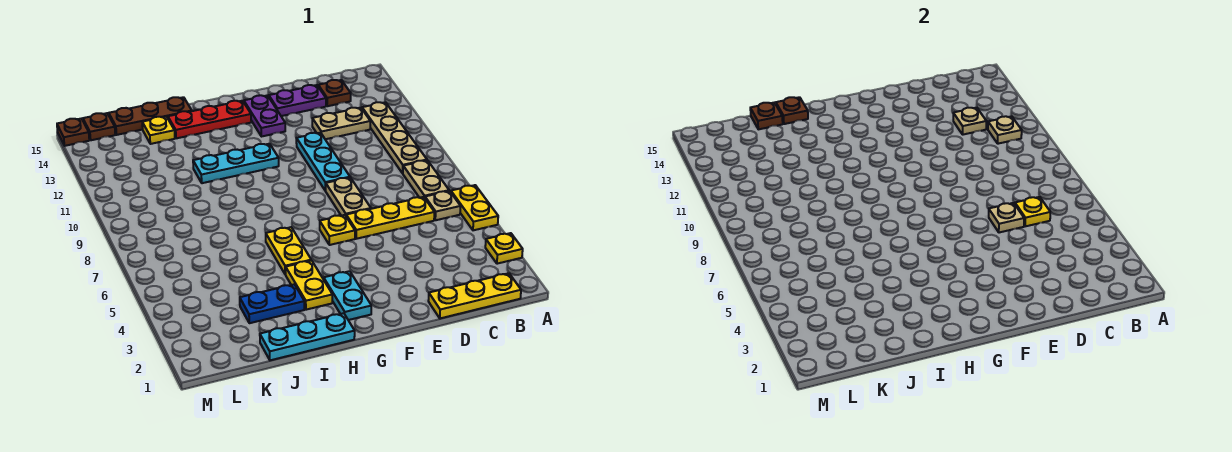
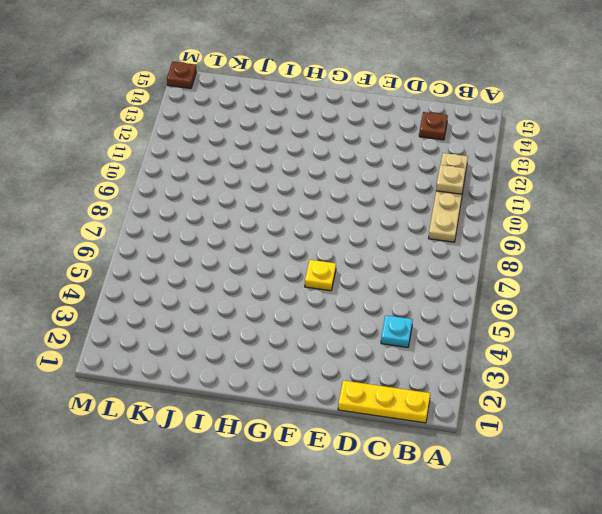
cyan 1x1 plate [381,315,413,347] -> none
none -> yellow 1x1 plate [485,233,523,264]
none -> yellow 1x2 plate [451,185,498,230]
none -> tan 1x1 plate [425,191,461,220]
none -> tan 1x2 plate [403,160,449,198]

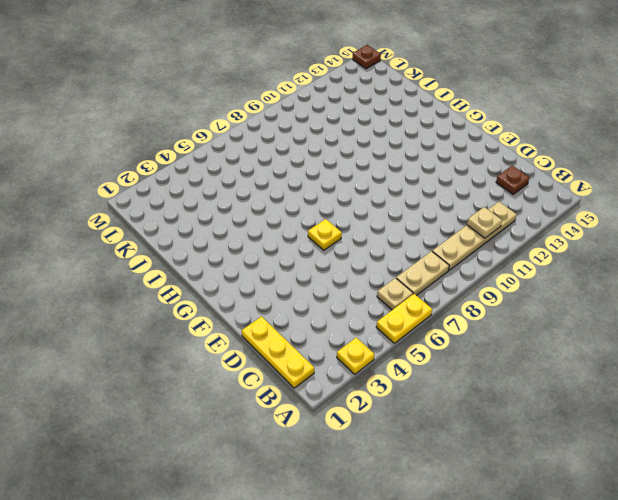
none -> yellow 1x3 plate [346,197,434,239]
none -> tan 1x2 plate [312,108,370,139]
none -> purple 1x2 plate [269,85,326,116]
none -> tan 1x2 plate [326,178,371,216]

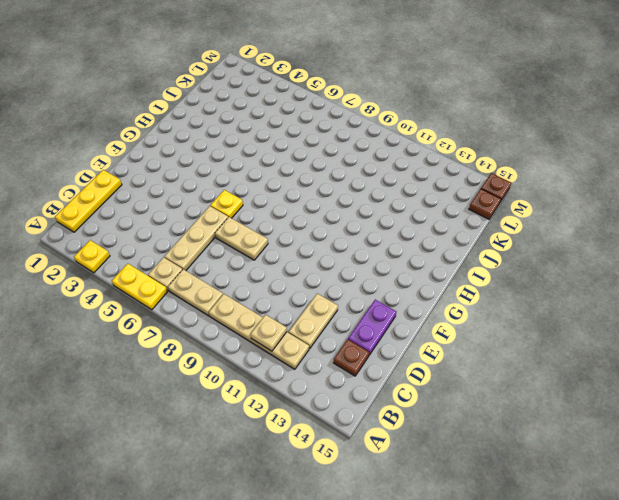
tan 1x3 plate [164,206,228,271] -> yellow 1x3 plate [346,197,434,239]
none -> cyan 1x3 plate [296,133,350,191]
none -> purple 1x2 plate [244,95,285,137]
none -> cyan 1x2 plate [324,271,371,320]
none -> cyan 1x3 plate [193,144,279,183]

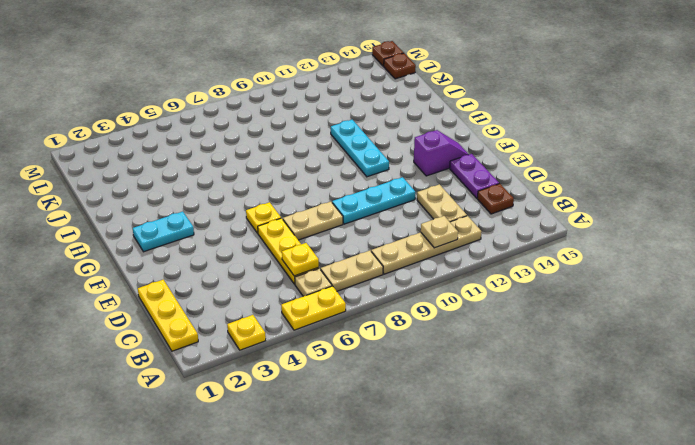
purple 1x2 slope [414,130,469,176] -> purple 1x2 plate [244,95,285,137]
none -> red 1x3 plate [168,101,251,138]
none -> cyan 1x3 plate [260,313,355,360]
none -> yellow 1x2 plate [285,261,333,310]
none -> yellow 1x2 plate [266,227,311,274]

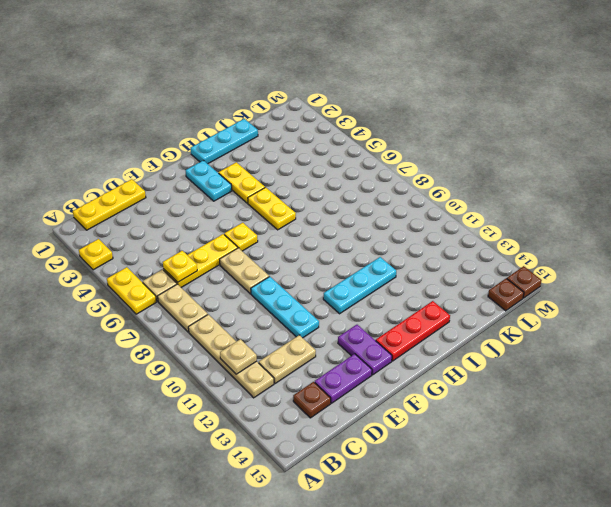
none -> blue 1x2 plate [240,284,304,323]
none -> brown 1x3 plate [109,97,192,135]
none -> yellow 1x1 plate [142,117,175,144]
none -> tan 1x1 plate [953,108,986,135]

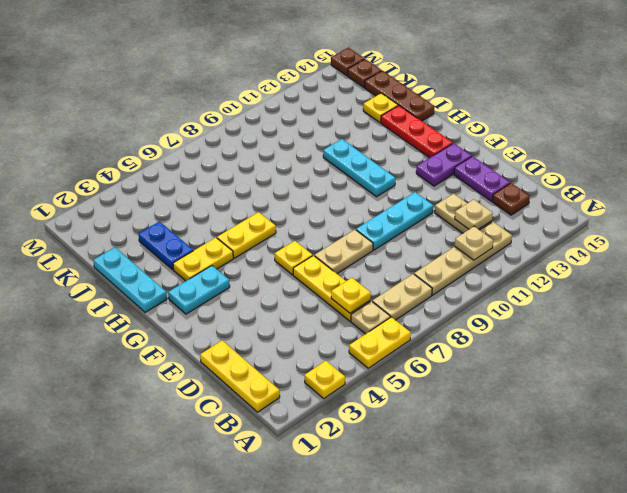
none -> tan 1x1 plate [989,203,1024,233]
none -> brown 1x1 plate [776,97,808,124]
none -> brown 1x1 plate [750,103,783,129]

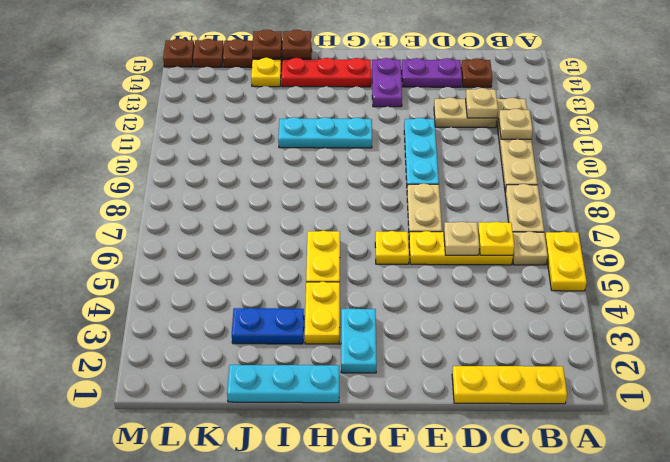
none -> yellow 1x1 plate [485,233,523,264]

